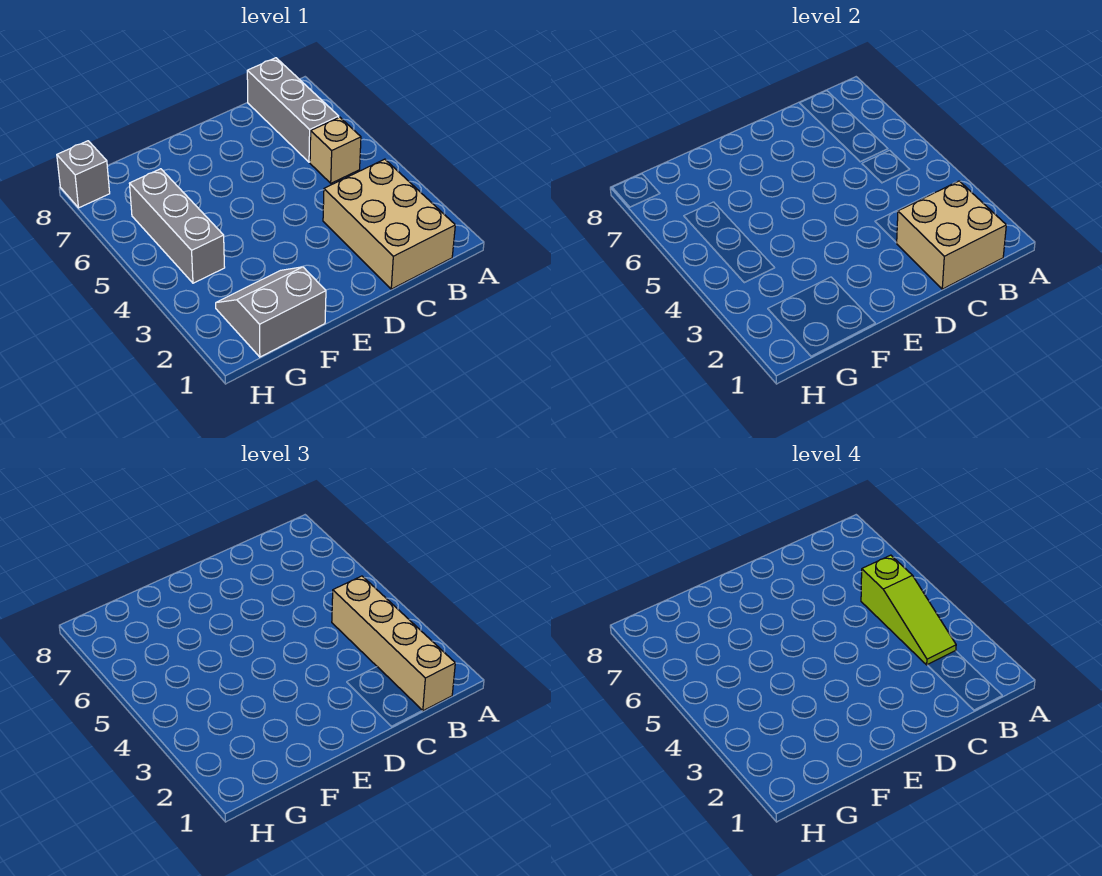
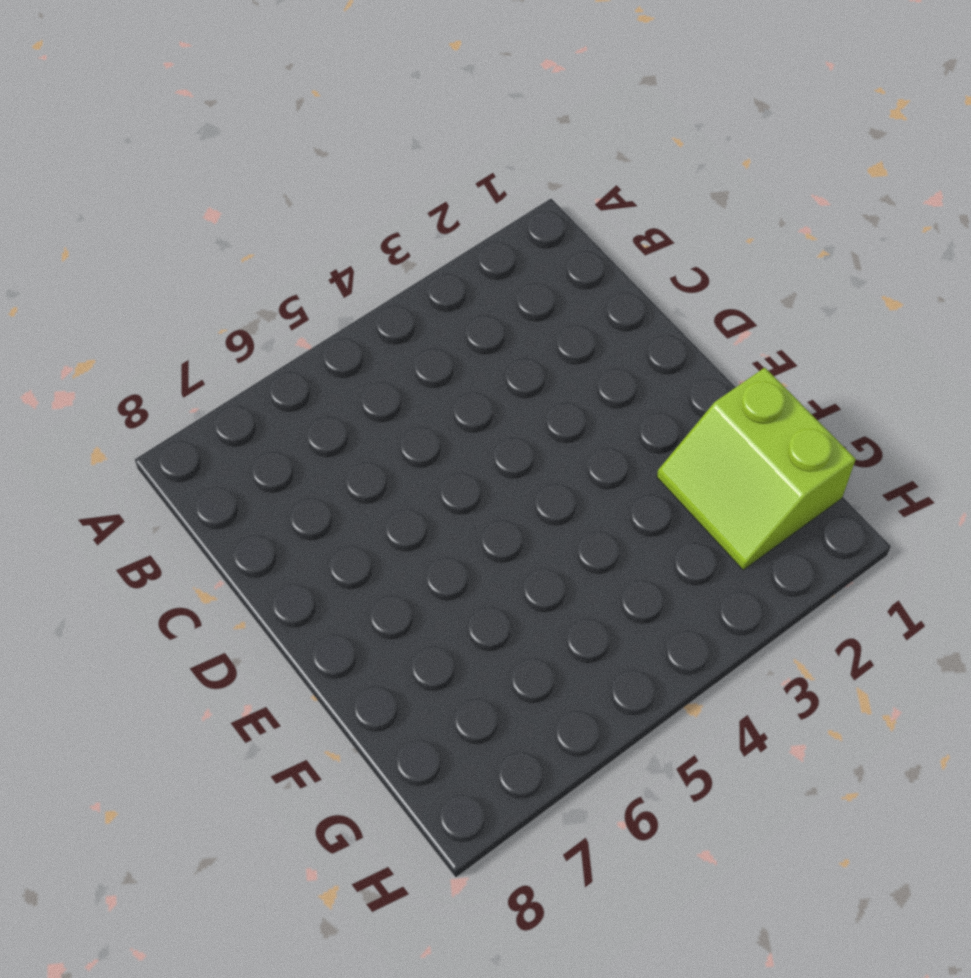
lime 2x2 slope [657,368,856,570] -> grey 2x2 slope [216,267,326,357]
none -> tan 2x3 brick [323,159,455,289]
none -> tan 1x1 brick [310,117,361,183]

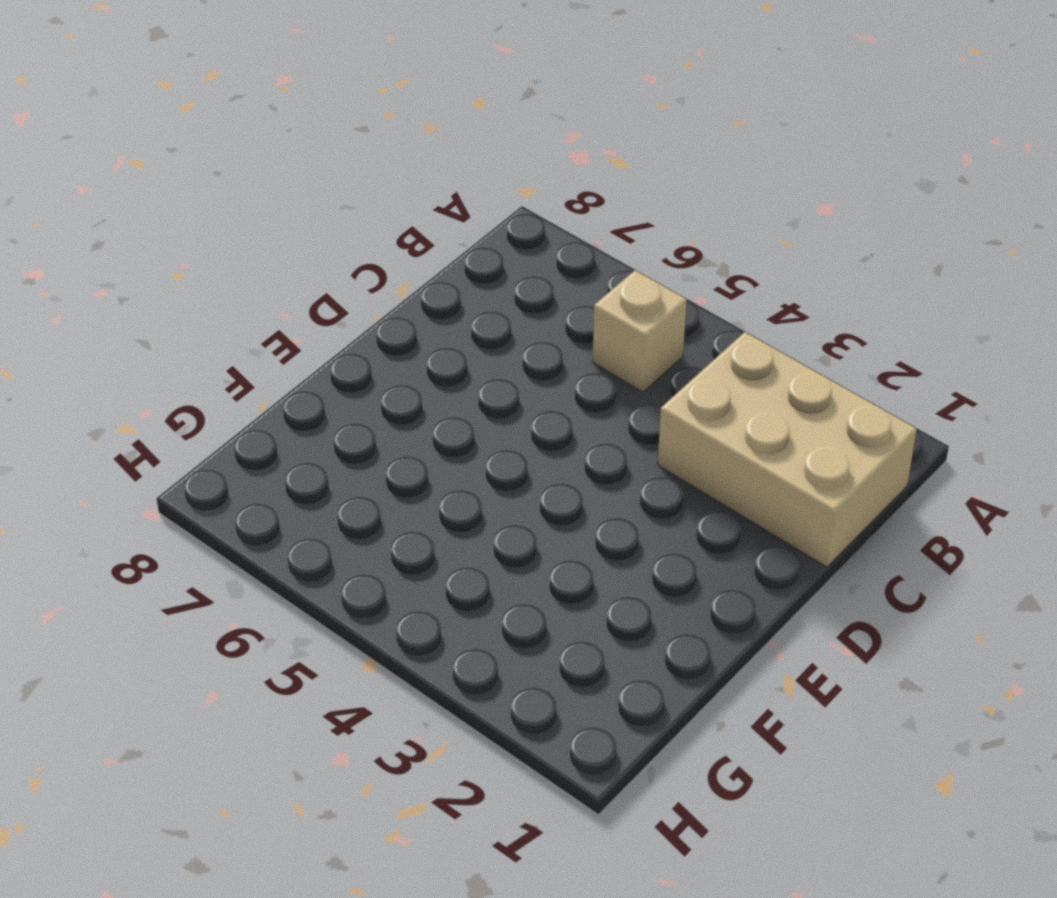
none -> grey 1x3 brick [247,58,339,162]
none -> grey 2x2 slope [216,267,326,357]

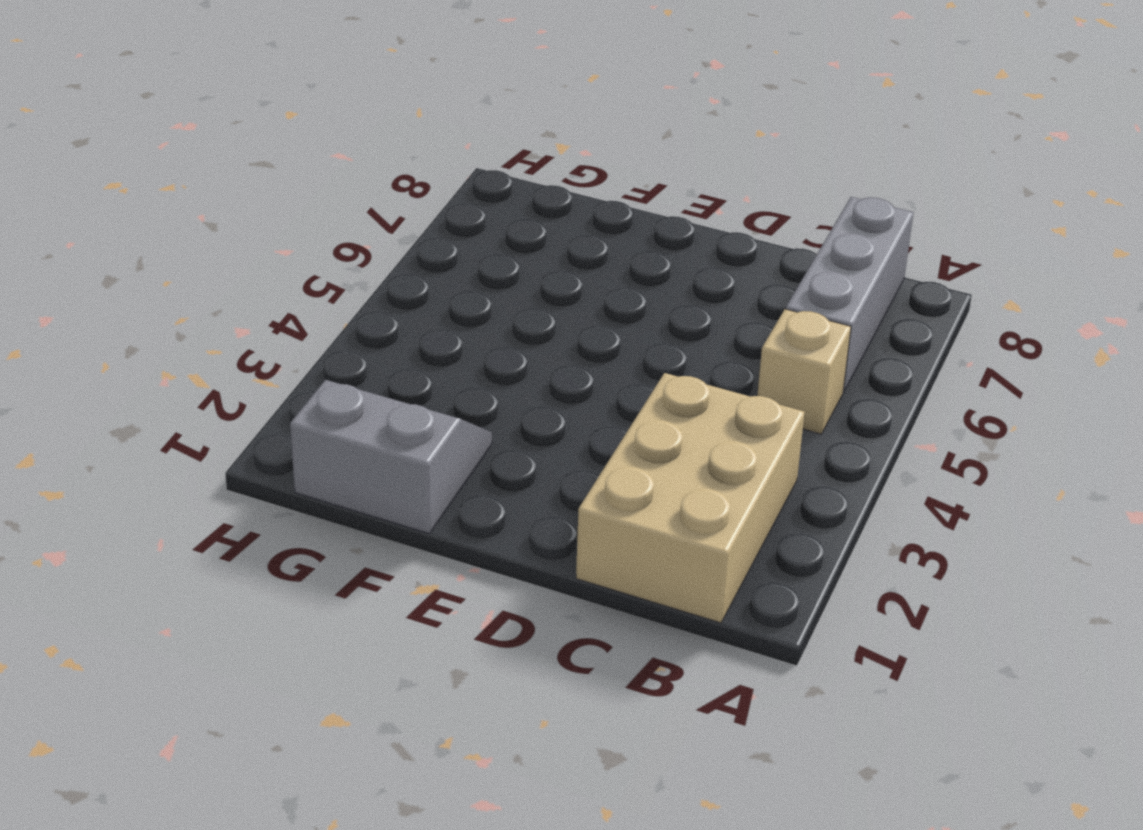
none -> grey 1x3 brick [129,169,225,283]
none -> grey 1x1 brick [57,141,110,208]

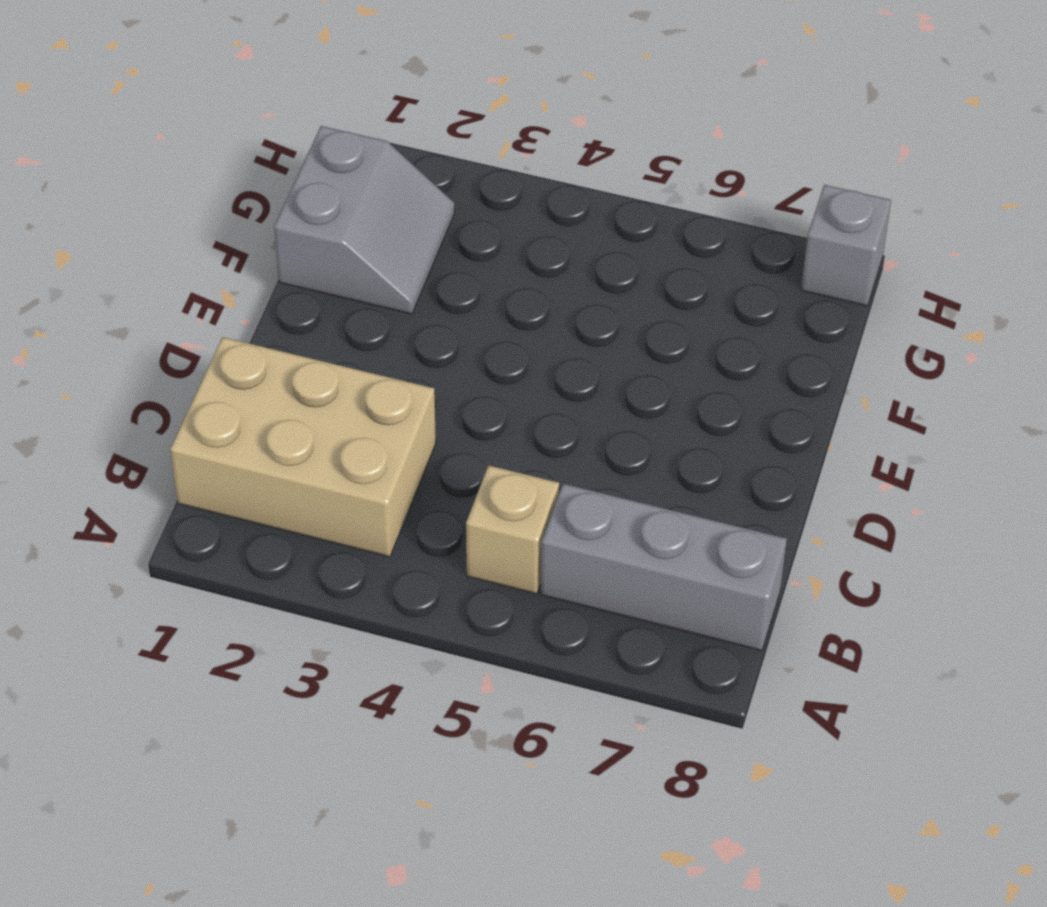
none -> grey 1x3 brick [129,169,225,283]
none -> tan 2x2 brick [897,181,1006,289]

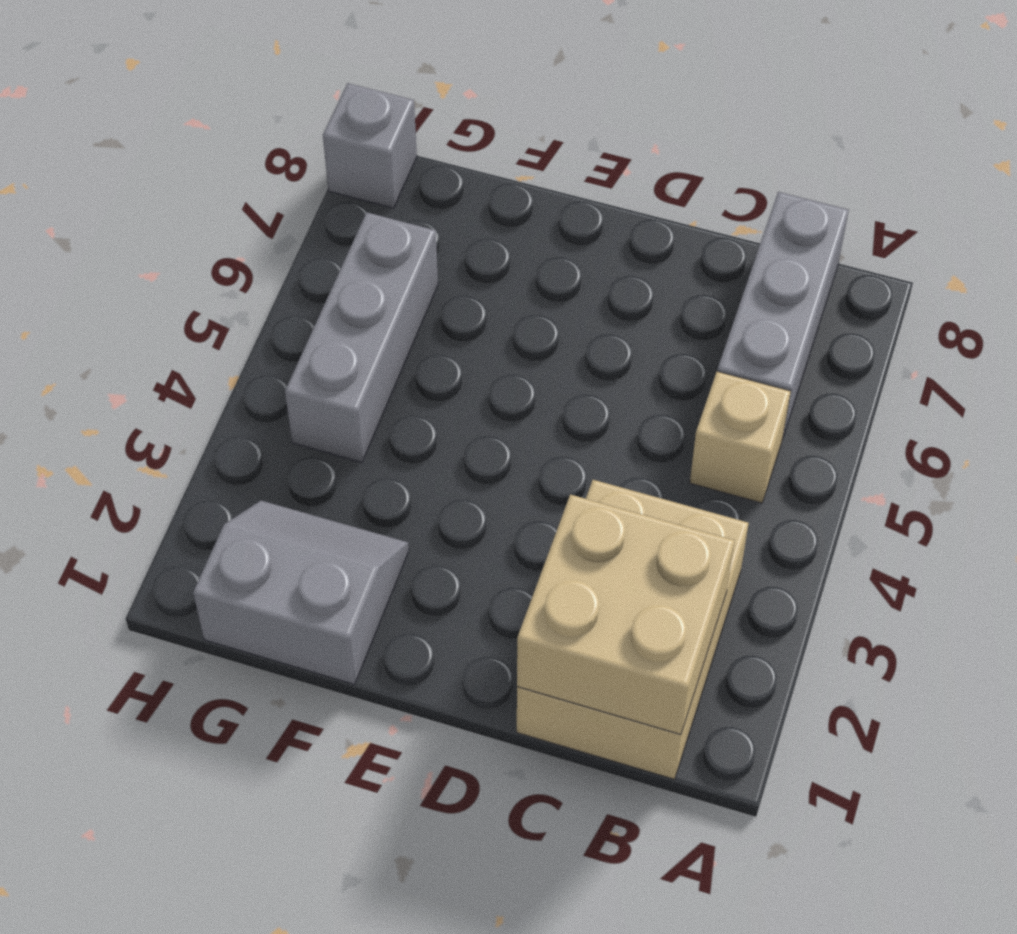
none -> tan 1x4 brick [332,576,455,711]
none -> lime 1x3 slope [861,555,956,665]

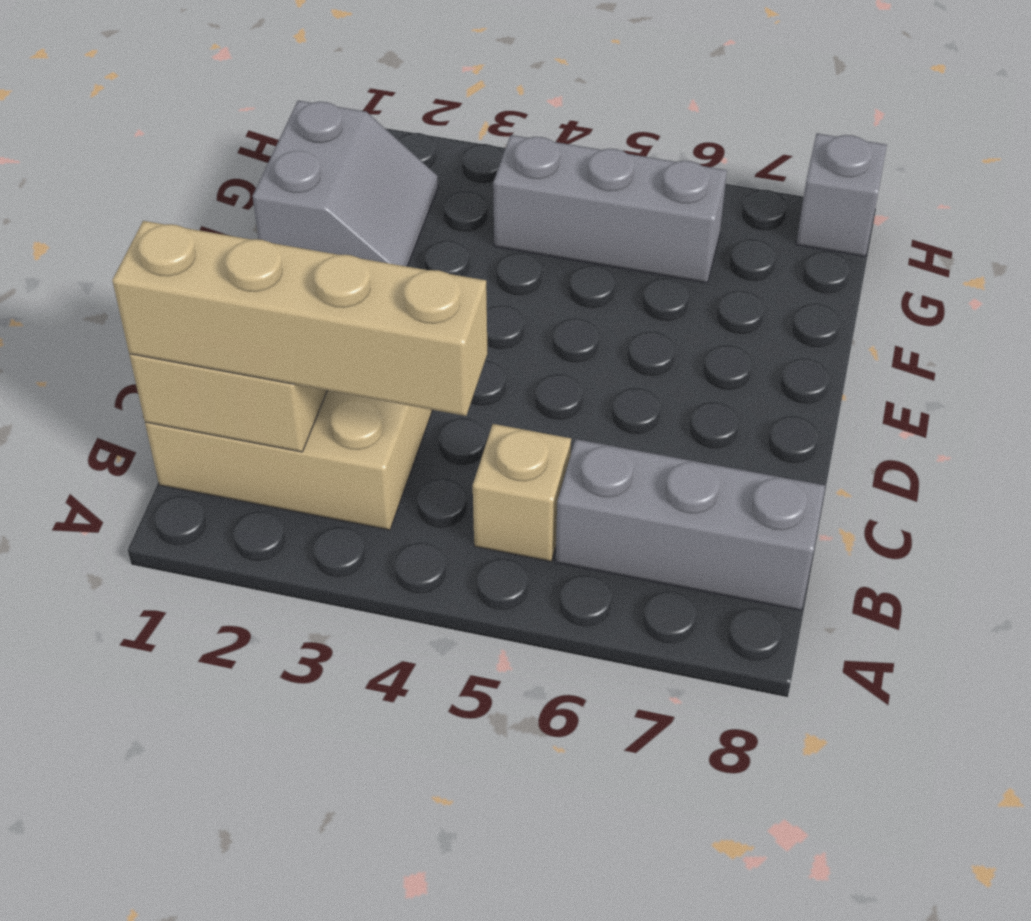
none -> lime 1x3 slope [861,555,956,665]

